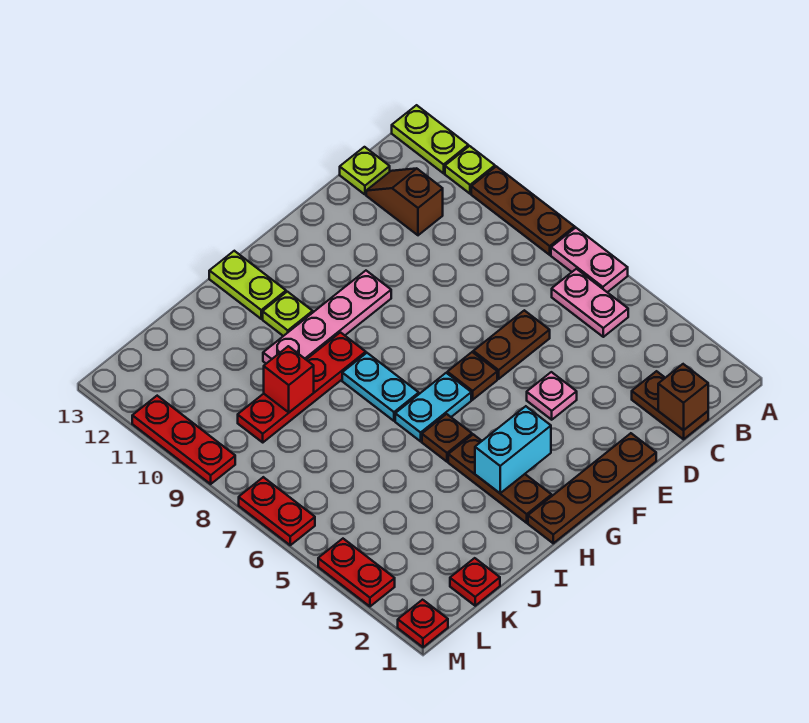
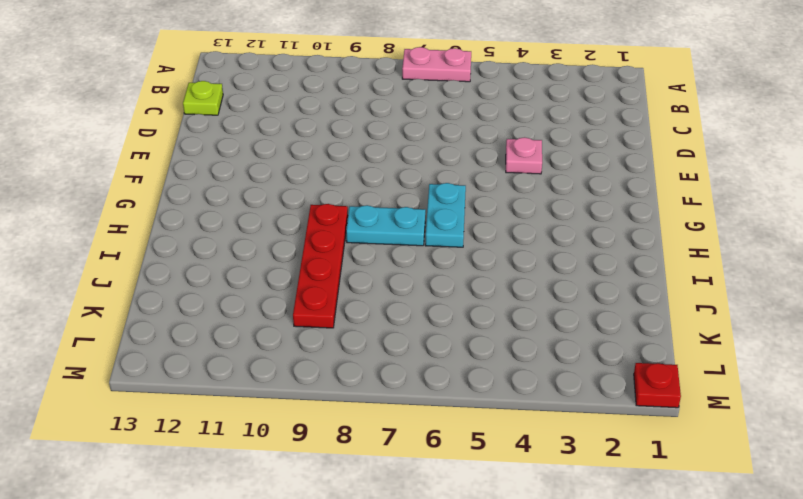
none -> brown 1x3 plate [471,166,575,255]
none -> lime 1x1 plate [445,146,495,194]
none -> lime 1x2 plate [392,105,468,173]

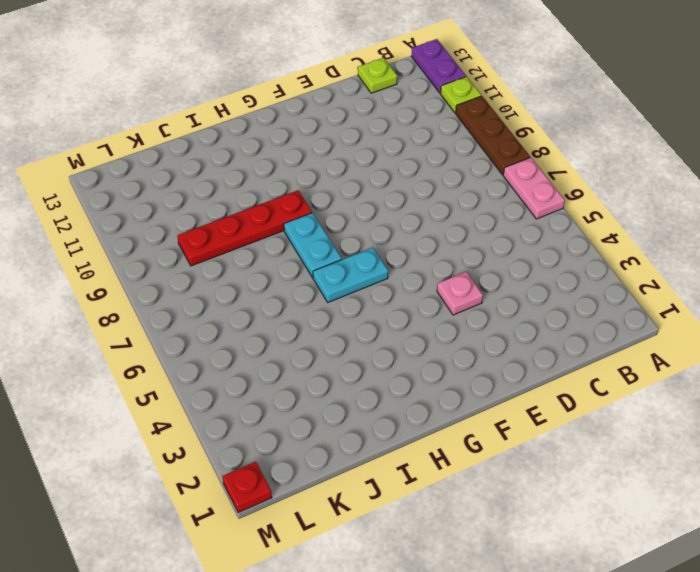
purple 1x2 plate [411,39,466,93] -> lime 1x2 plate [392,105,468,173]
none -> pink 1x2 plate [552,269,628,337]
none -> brown 1x2 plate [632,371,708,439]
none -> brown 1x2 slope [366,169,443,235]

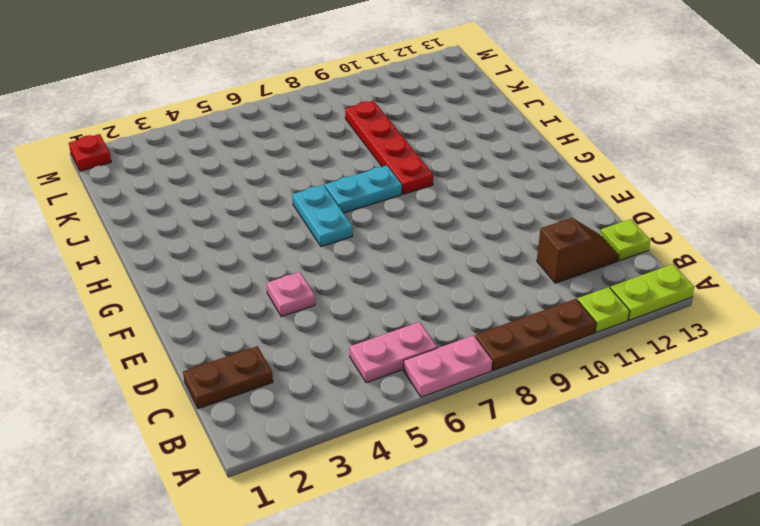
none -> brown 1x2 plate [473,310,550,379]
none -> brown 1x4 plate [528,433,656,543]
none -> brown 1x1 plate [447,352,497,400]

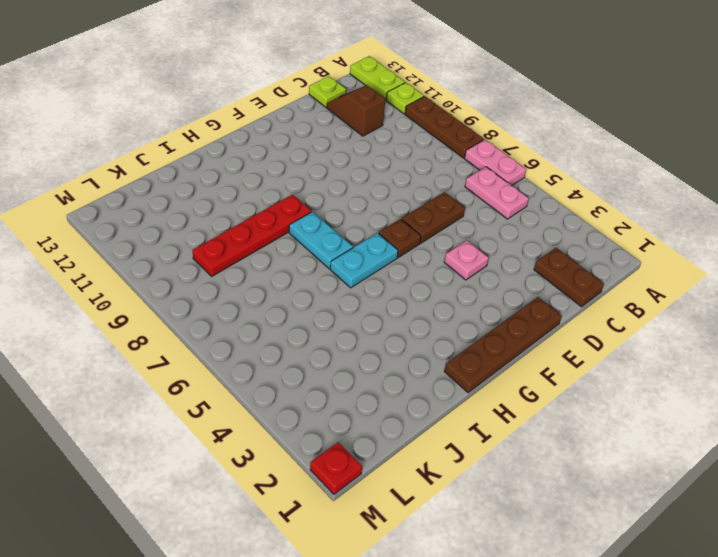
none -> pink 1x4 plate [263,271,391,364]
none -> brown 1x3 plate [448,434,552,523]
none -> brown 1x1 plate [422,414,472,462]

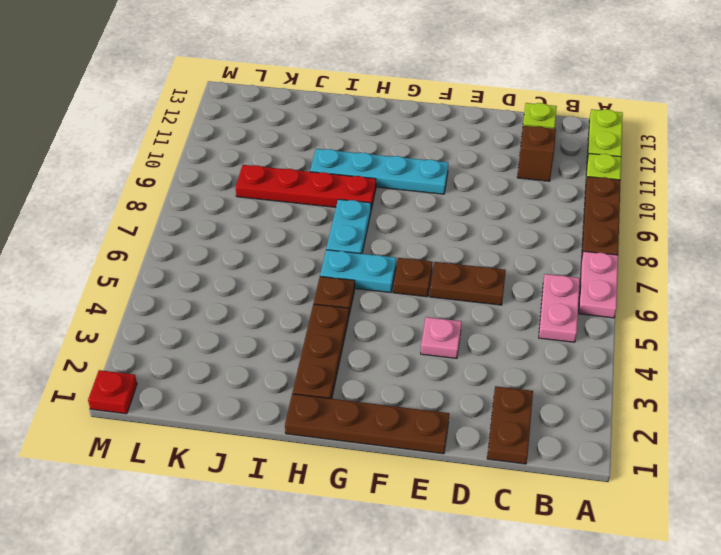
cyan 1x4 plate [310,149,448,194] -> pink 1x4 plate [263,271,391,364]
none -> lime 1x1 plate [263,292,313,336]
none -> lime 1x2 plate [209,251,286,319]
none -> red 1x1 plate [450,558,500,606]

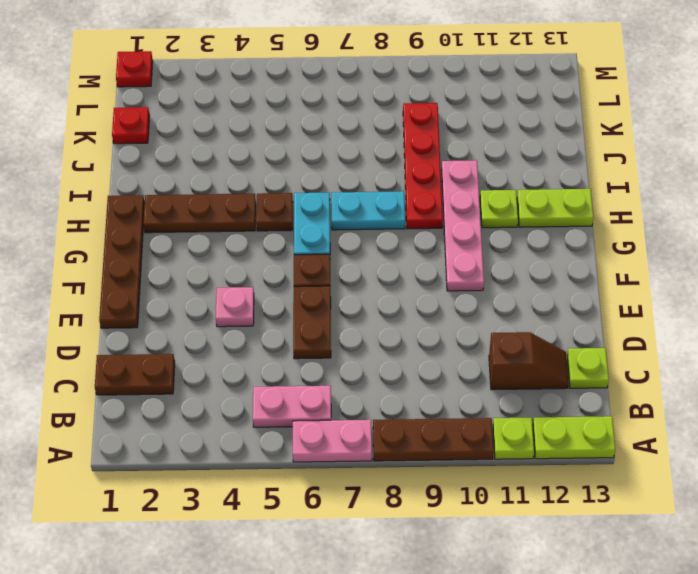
none -> red 1x2 plate [318,539,395,606]
none -> red 1x2 plate [239,477,315,545]
none -> red 1x3 plate [132,396,235,484]

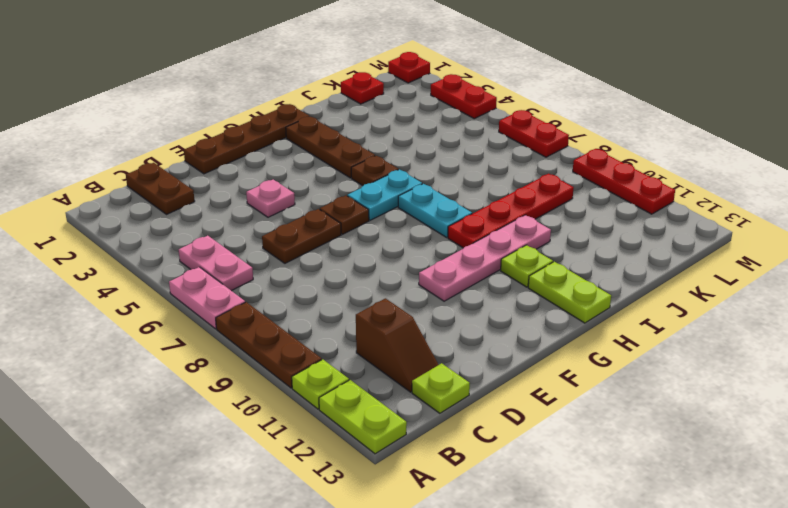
none -> brown 1x1 brick [658,364,708,430]
none -> cyan 1x2 brick [475,406,551,493]
none -> red 1x1 brick [264,346,314,412]

